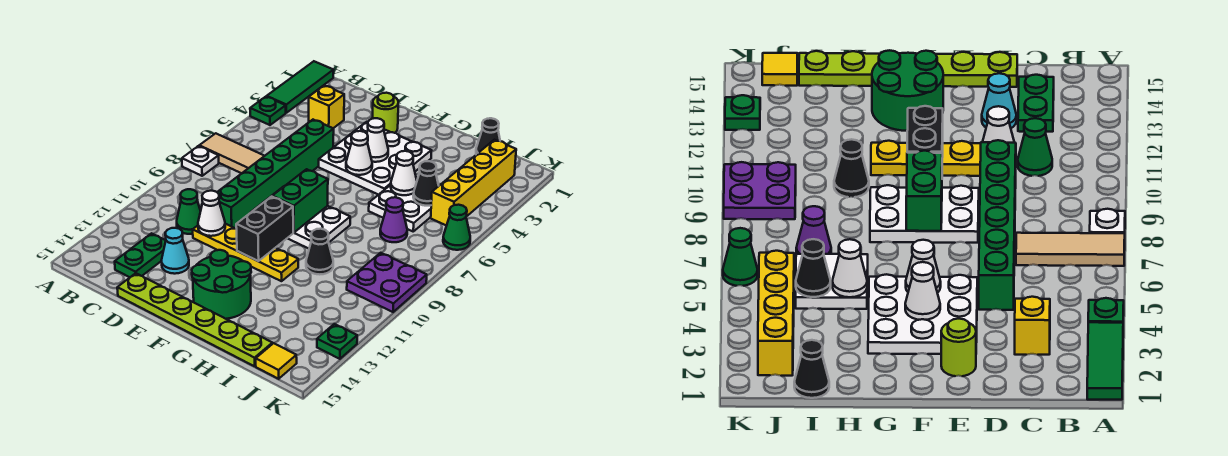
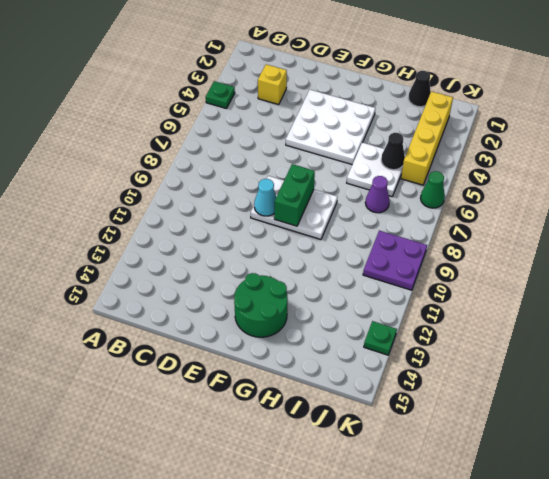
cyan 1x1 cone [254,179,276,216] -> cyan 1x1 cone moved to [161,228,189,274]
none -> green 1x3 tile [267,61,333,113]
none -> tan 1x3 tile [199,133,264,173]
none -> white 1x1 plate [182,146,219,176]
none -> green 1x1 cone [177,189,201,234]

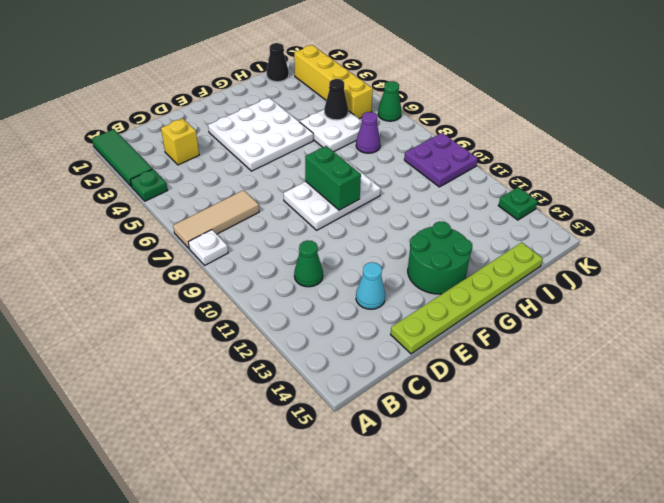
none -> green 1x2 plate [115,233,166,277]
none -> green 1x6 brick [217,120,334,229]
none -> yellow 1x4 plate [193,224,298,281]
none -> lime 1x1 round brick [372,93,398,133]

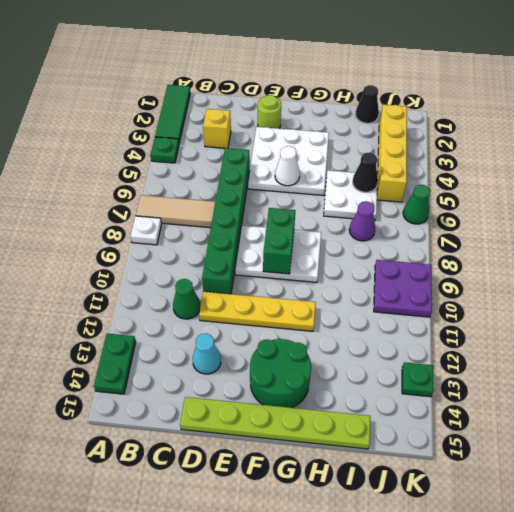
green 1x2 plate [94,334,136,394] -> green 1x2 plate moved to [115,233,166,277]
none -> black 1x1 cone [306,229,333,274]
none -> yellow 1x1 tile [256,343,297,379]
none -> white 1x1 cone [198,191,225,236]
none -> white 1x1 cone [367,118,388,162]

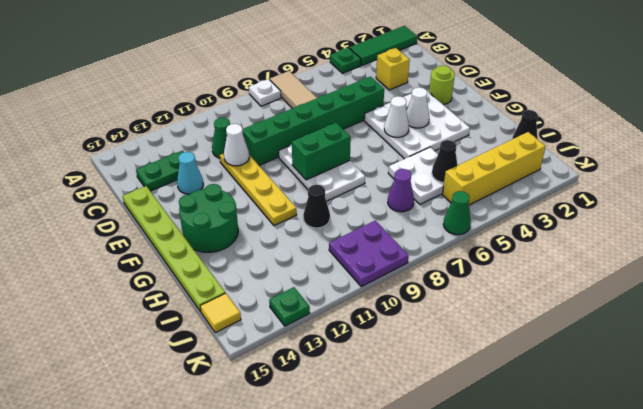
none -> black 1x2 brick [236,197,293,261]
none -> white 1x1 cone [391,151,417,195]

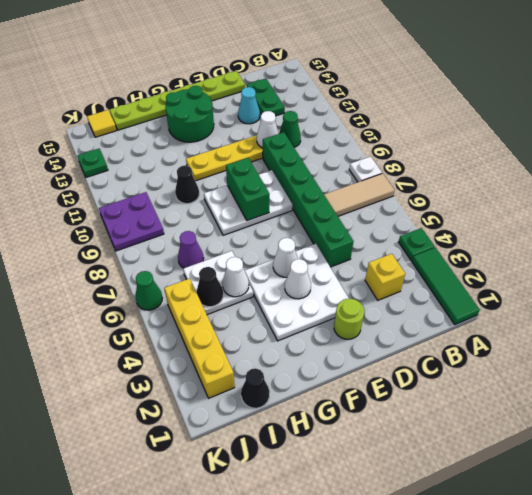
none -> black 1x2 brick [236,197,293,261]

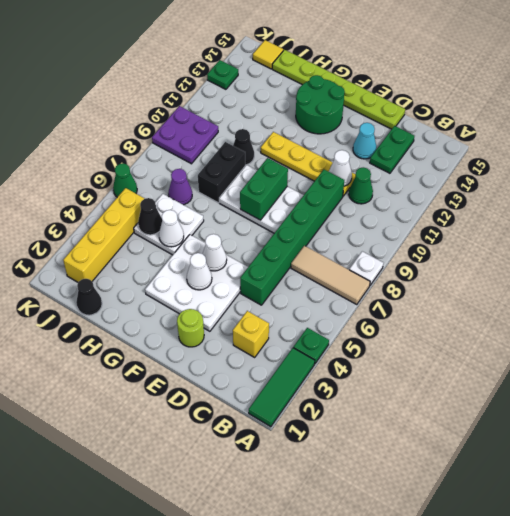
black 1x2 brick [198,142,245,203] -> black 1x2 brick moved to [236,197,293,261]

